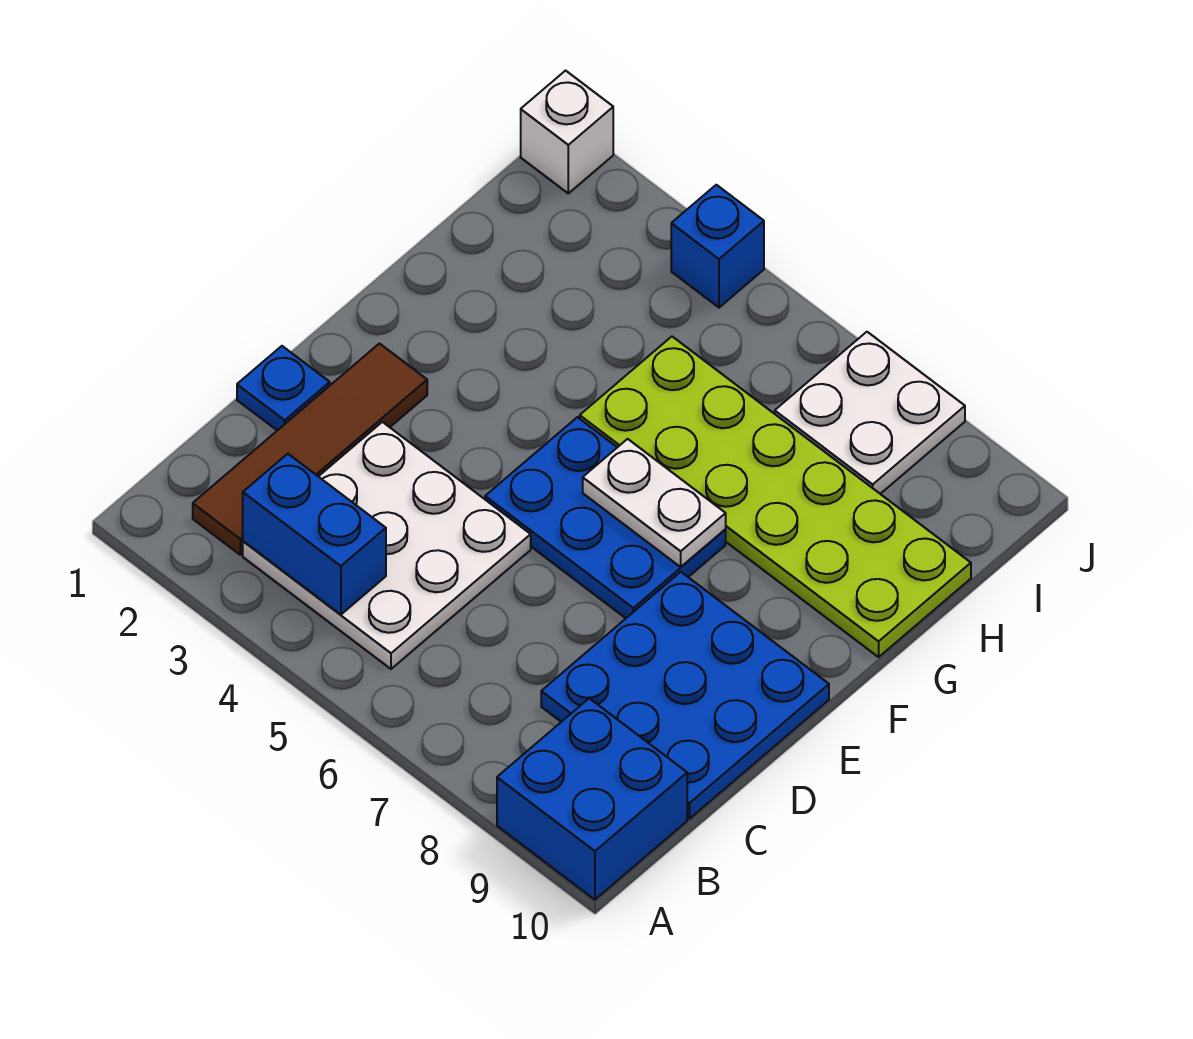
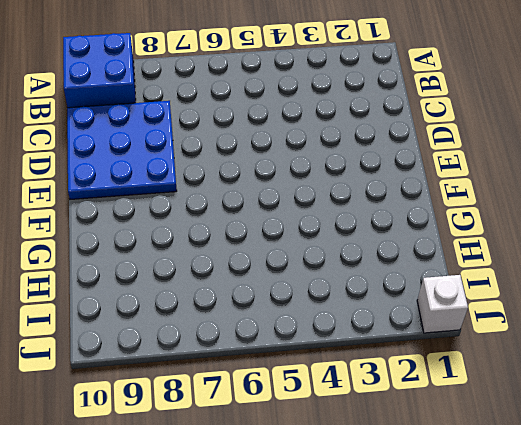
none -> brown 1x4 tile [193,344,427,555]
none -> white 3x3 plate [243,422,531,669]
none -> blue 1x1 plate [237,346,330,430]

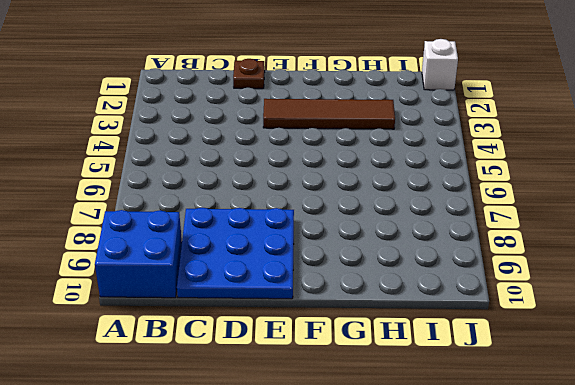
brown 1x1 plate [233,59,265,89] -> blue 1x1 plate [237,346,330,430]
brown 1x4 tile [263,99,395,129] -> brown 1x4 tile moved to [193,344,427,555]
none -> white 3x3 plate [243,422,531,669]
none -> blue 2x3 plate [485,417,726,618]
none -> lime 2x6 plate [580,337,971,657]

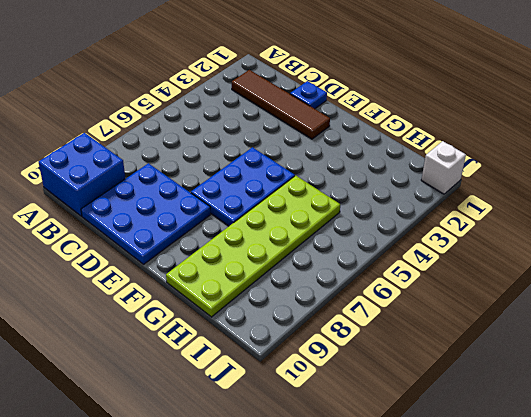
none -> white 3x3 plate [243,422,531,669]
none -> white 2x2 plate [775,332,965,494]
none -> blue 1x1 brick [671,185,764,308]

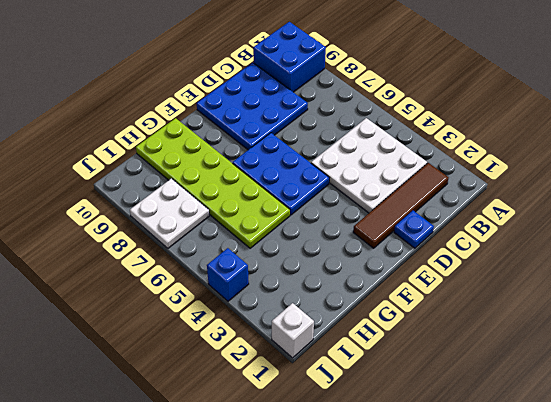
none -> blue 1x2 brick [243,454,386,615]
none -> white 1x2 plate [583,439,726,567]

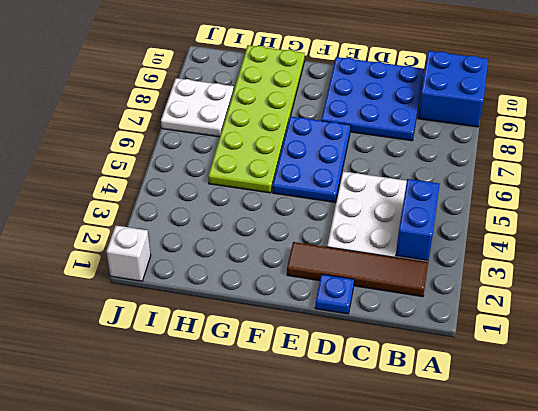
none -> blue 1x1 brick [671,185,764,308]
none -> white 1x2 plate [583,439,726,567]

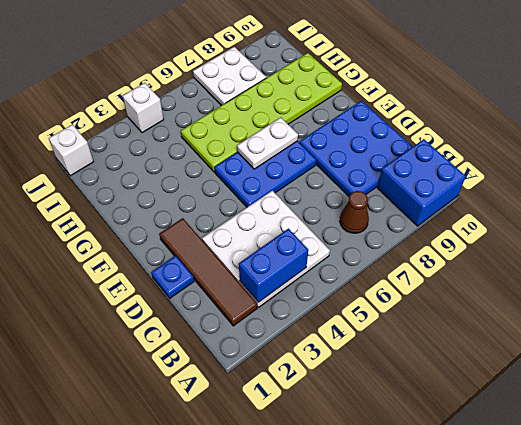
brown 1x1 cone [340,191,369,233] -> none
white 1x1 brick [123,83,164,133] -> blue 1x1 brick [671,185,764,308]

